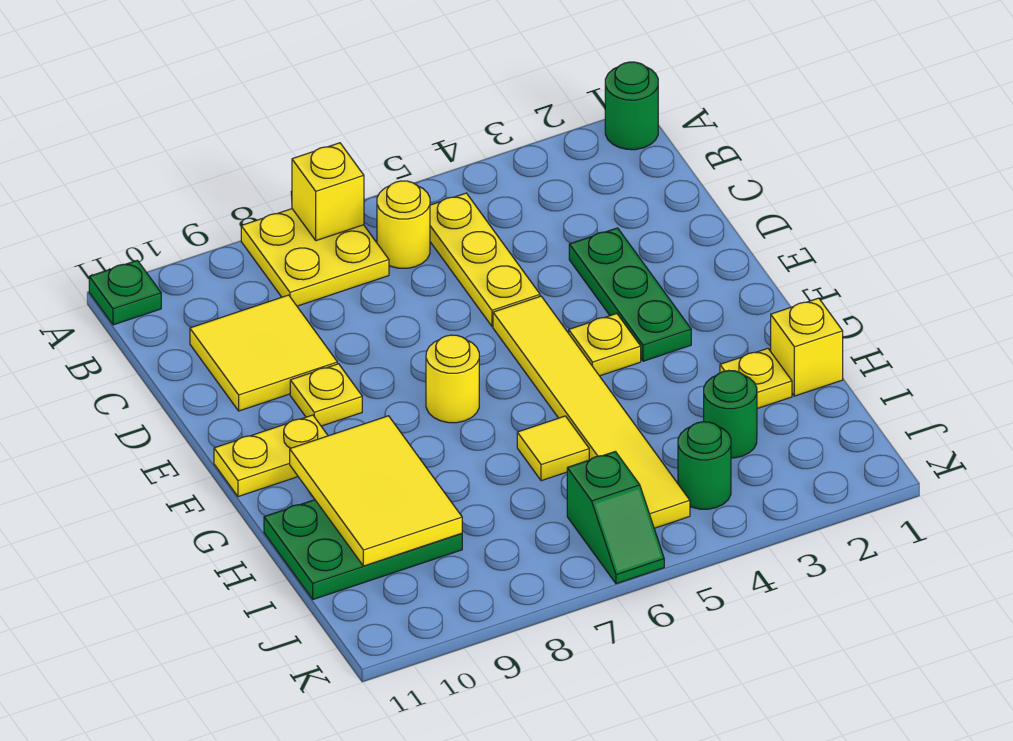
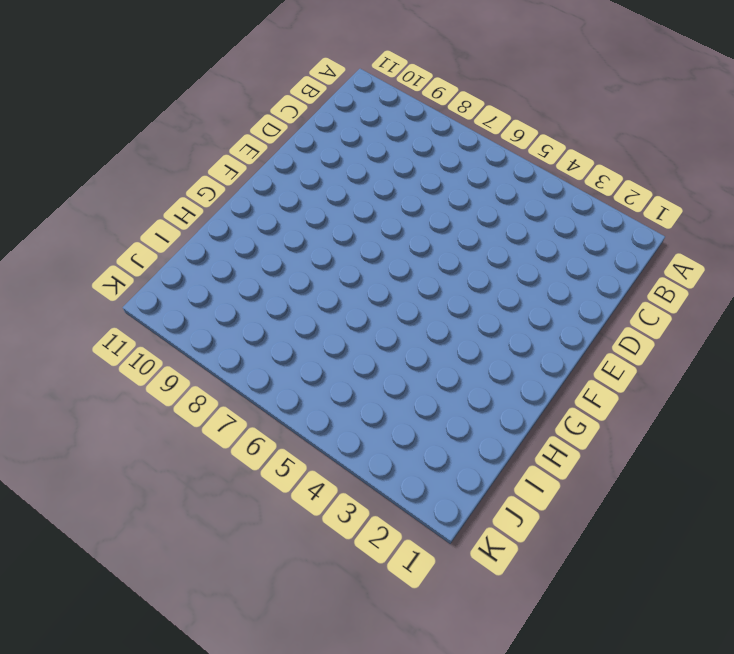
none -> green 1x1 round brick [605,62,658,150]
none -> yellow 2x2 plate [241,209,389,306]
none -> green 1x1 plate [89,260,161,325]

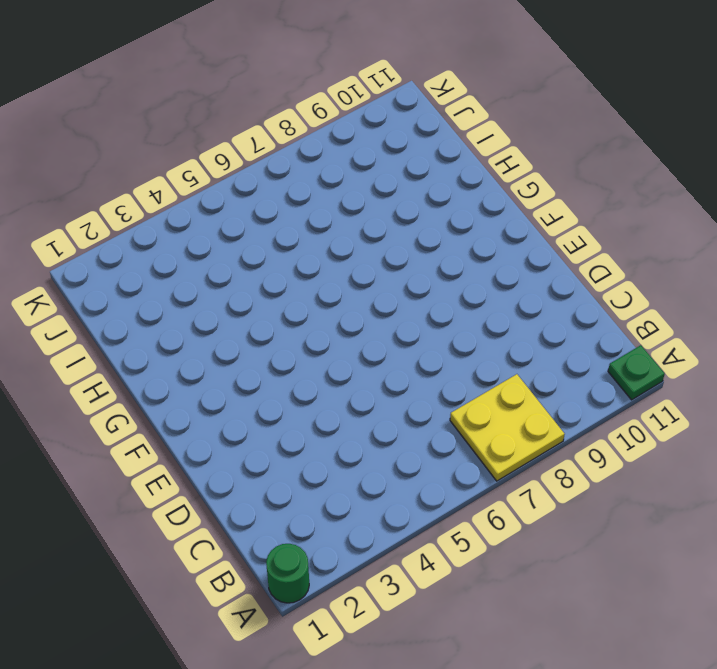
none -> yellow 1x3 plate [430,193,540,326]
none -> yellow 1x1 round brick [377,181,430,268]
none -> yellow 2x2 tile [190,295,337,411]

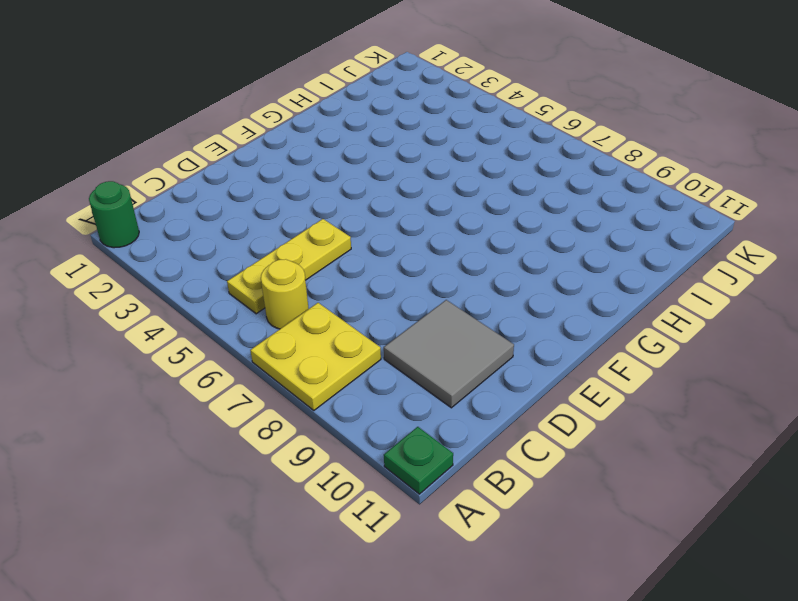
grey 2x2 tile [384,300,514,408] -> yellow 2x2 tile [190,295,337,411]
none -> green 1x3 plate [569,228,691,361]
none -> yellow 1x6 tile [493,296,690,528]
none -> yellow 1x1 plate [290,364,362,426]

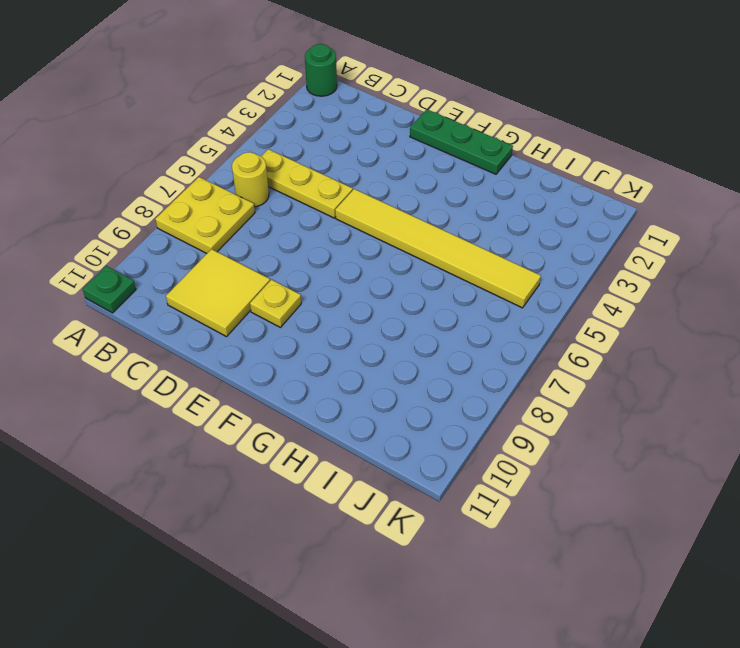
green 1x3 plate [410,109,513,174] -> green 1x3 plate moved to [569,228,691,361]
none -> yellow 1x1 plate [569,314,641,376]
none -> yellow 1x1 round brick [426,335,479,423]
none -> yellow 1x2 plate [214,415,328,497]

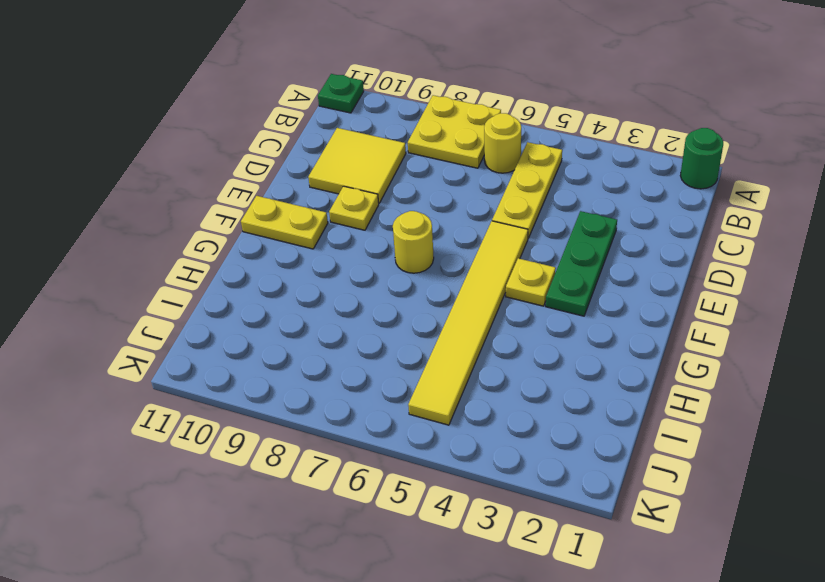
none -> yellow 1x1 brick [771,298,843,396]
none -> yellow 1x1 plate [720,348,792,409]
none -> yellow 1x1 tile [517,416,589,481]

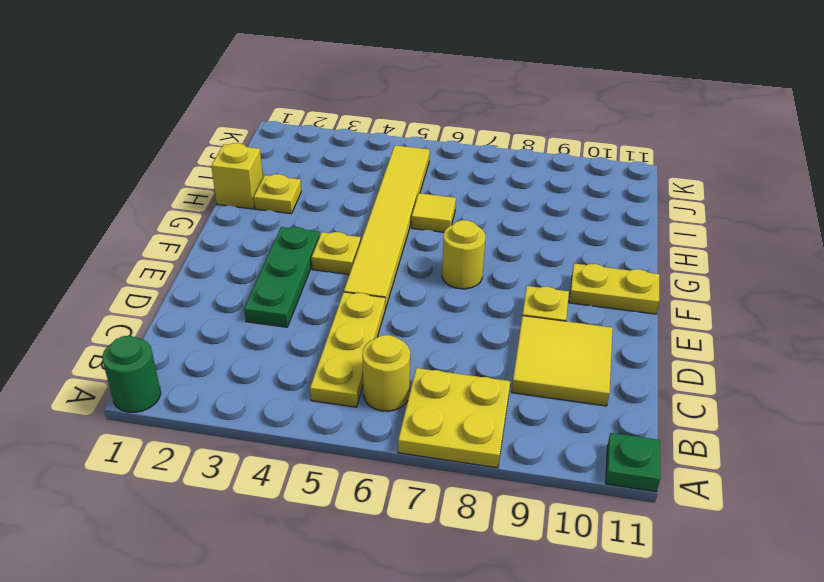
none -> green 2x3 plate [264,500,462,599]
none -> green 1x1 round brick [704,370,757,458]
none -> green 1x1 round brick [678,422,731,509]

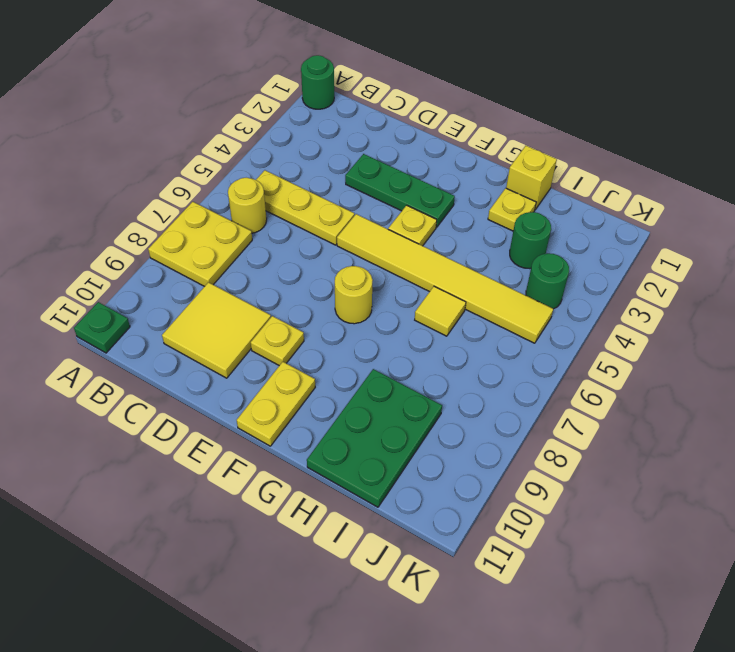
none -> green 1x2 slope [567,452,664,584]
none -> yellow 1x1 brick [292,143,364,241]
none -> yellow 2x3 tile [290,416,462,566]

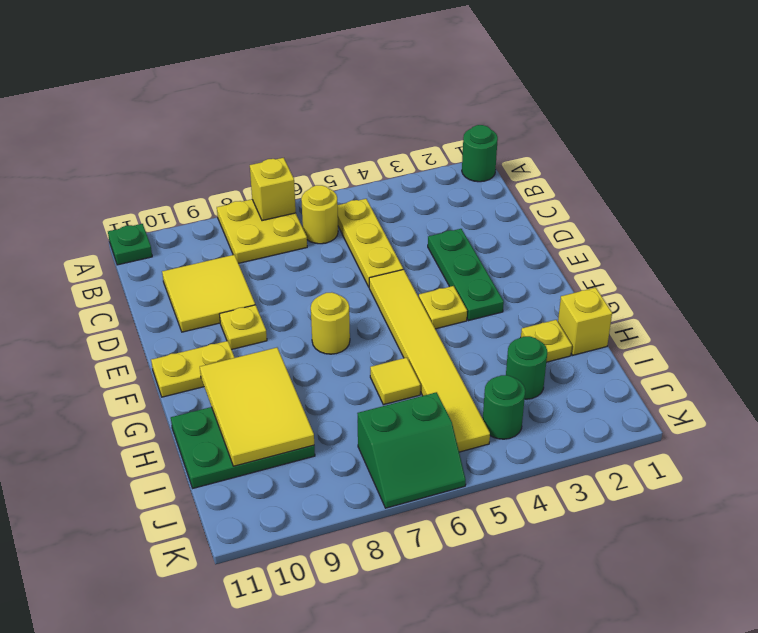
green 2x2 slope [357,392,466,508] -> green 1x2 slope [567,452,664,584]

